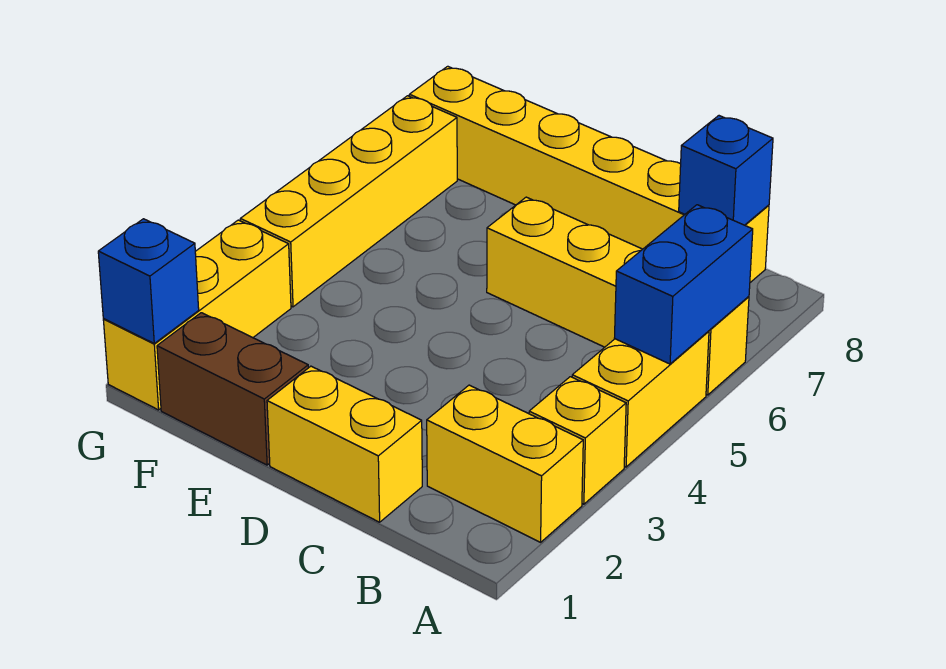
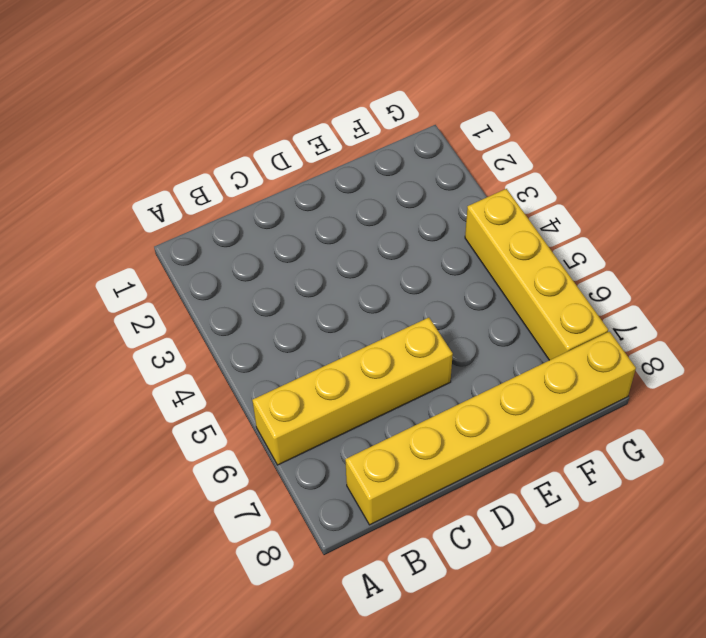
none -> yellow 1x2 brick [427,385,583,542]
none -> yellow 1x1 brick [529,377,626,504]
none -> yellow 1x2 brick [572,331,709,467]

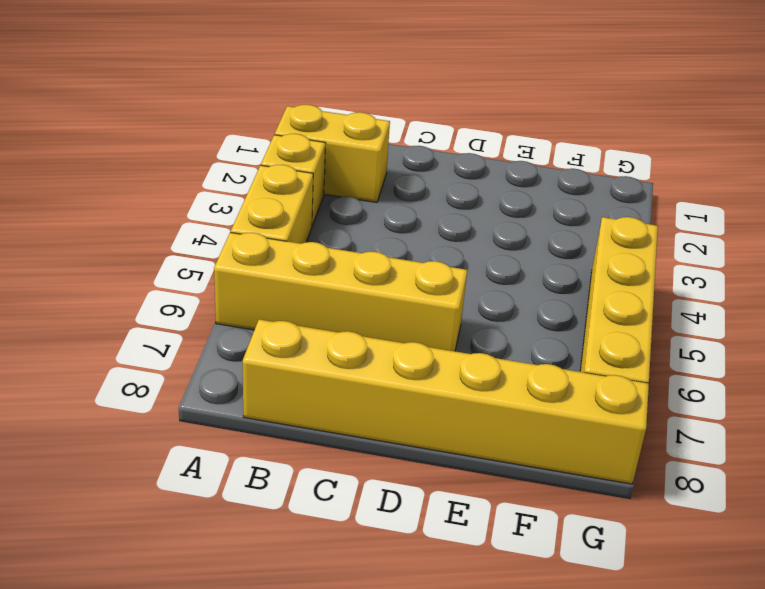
none -> yellow 1x2 brick [267,366,422,522]
none -> brown 1x2 brick [157,313,308,465]
none -> yellow 1x3 brick [103,220,291,410]

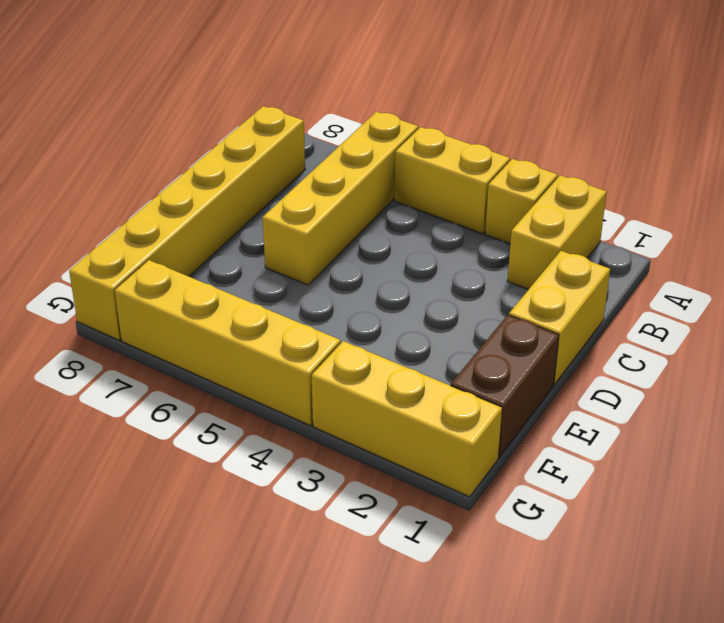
none -> blue 1x2 brick [615,205,753,364]
none -> blue 1x1 brick [679,116,773,225]
none -> blue 1x1 brick [98,219,199,343]

